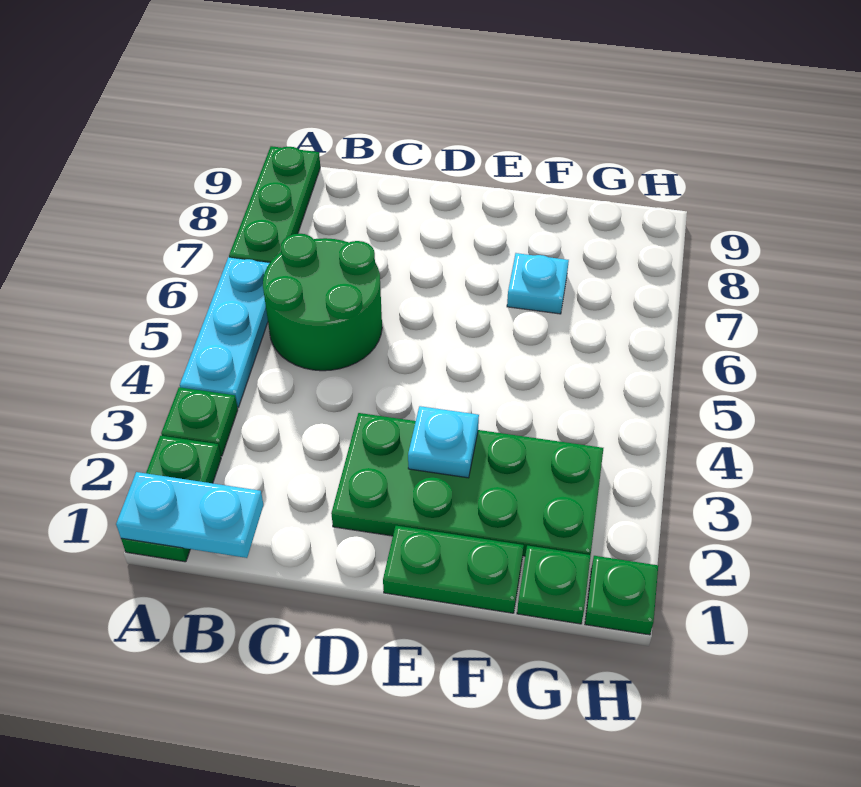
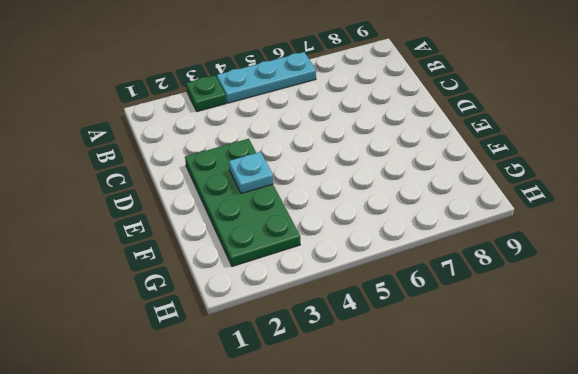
none -> green 1x2 plate [121,436,221,562]
none -> green 1x3 plate [229,146,320,263]
none -> green 2x2 round brick [263,234,382,371]

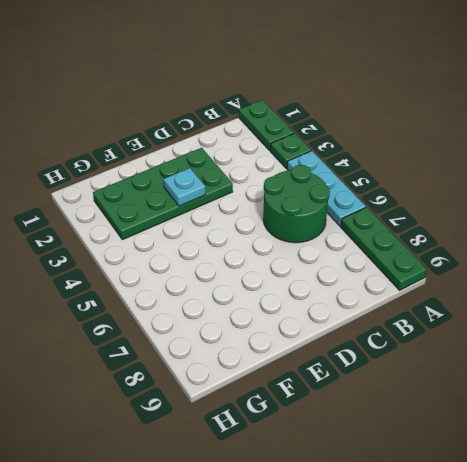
none -> green 1x2 plate [383,526,524,613]
none -> cyan 1x1 plate [507,253,569,314]
none -> green 1x1 plate [517,546,591,624]

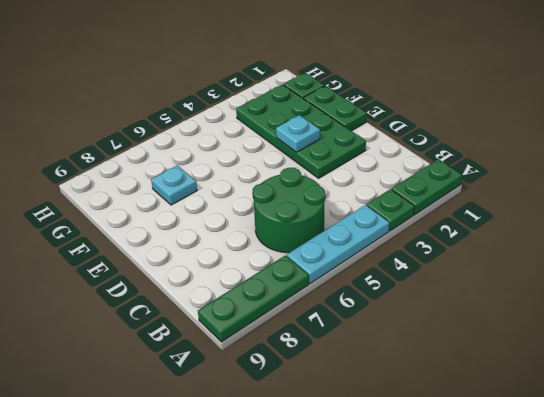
none -> green 1x1 plate [585,556,658,635]
none -> cyan 1x2 plate [116,472,263,558]

